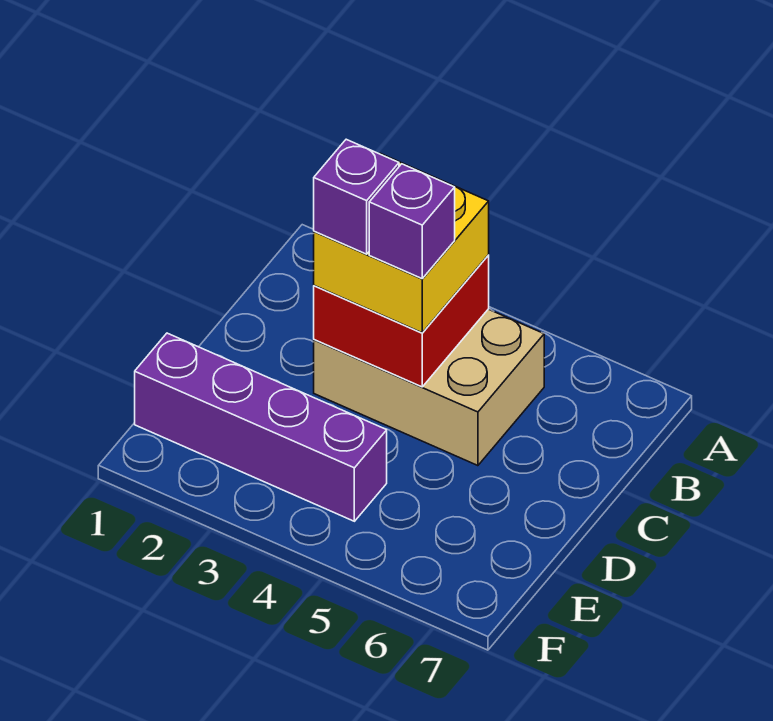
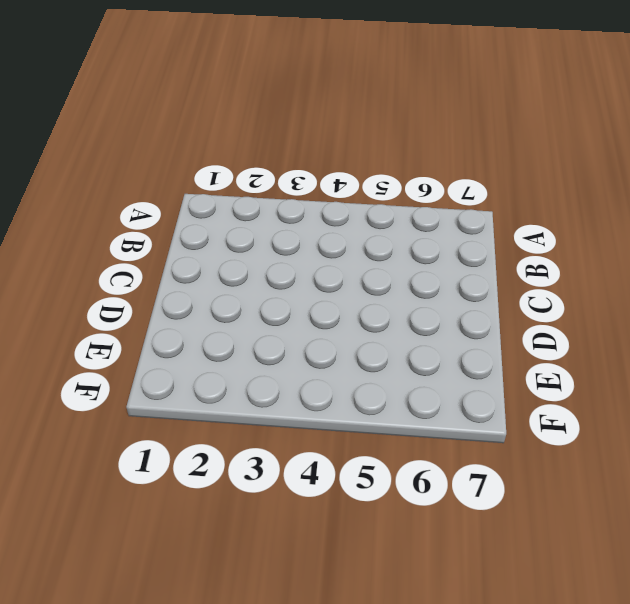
none -> tan 2x3 brick [314,309,544,466]
none -> purple 1x4 brick [135,333,387,521]

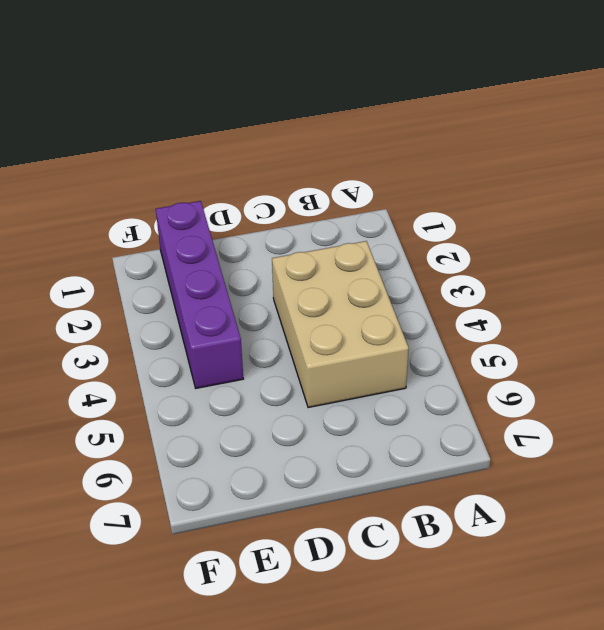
none -> red 2x2 brick [314,255,489,387]
none -> yellow 2x2 brick [314,153,489,333]

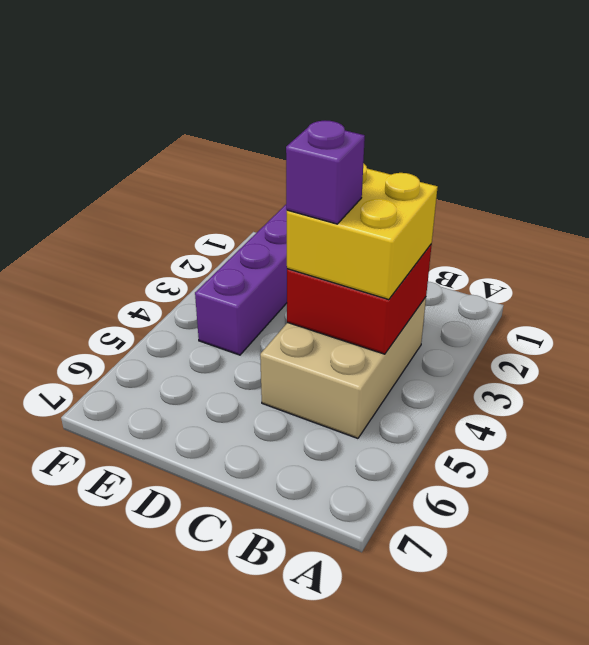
none -> purple 1x1 brick [314,139,399,254]

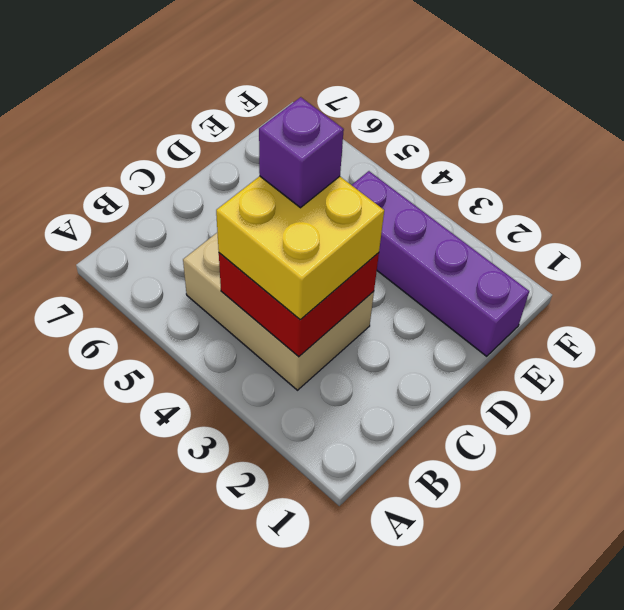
none -> purple 1x1 brick [314,139,399,254]

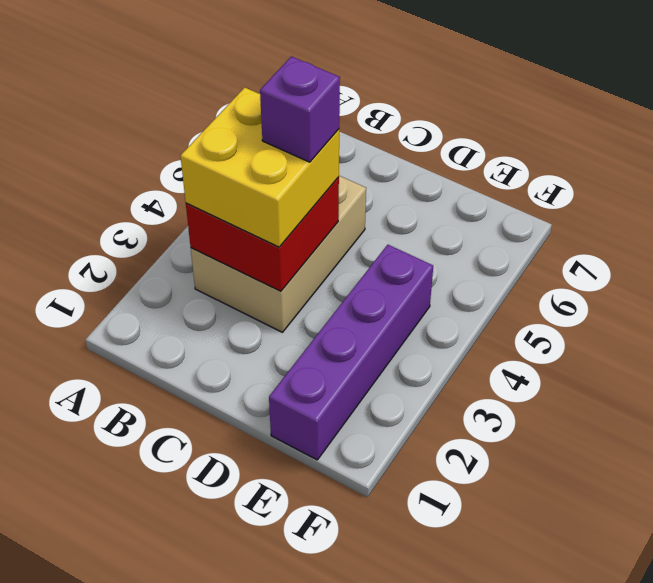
none -> purple 1x1 brick [314,139,399,254]

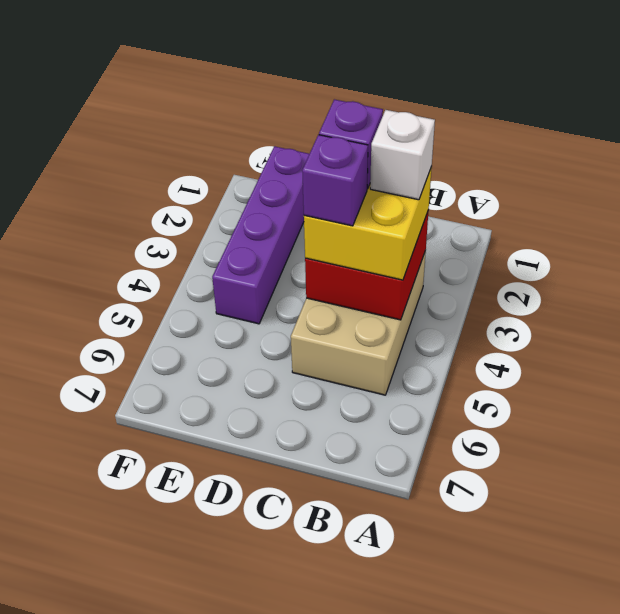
white 1x1 brick [370,110,435,200] -> none

